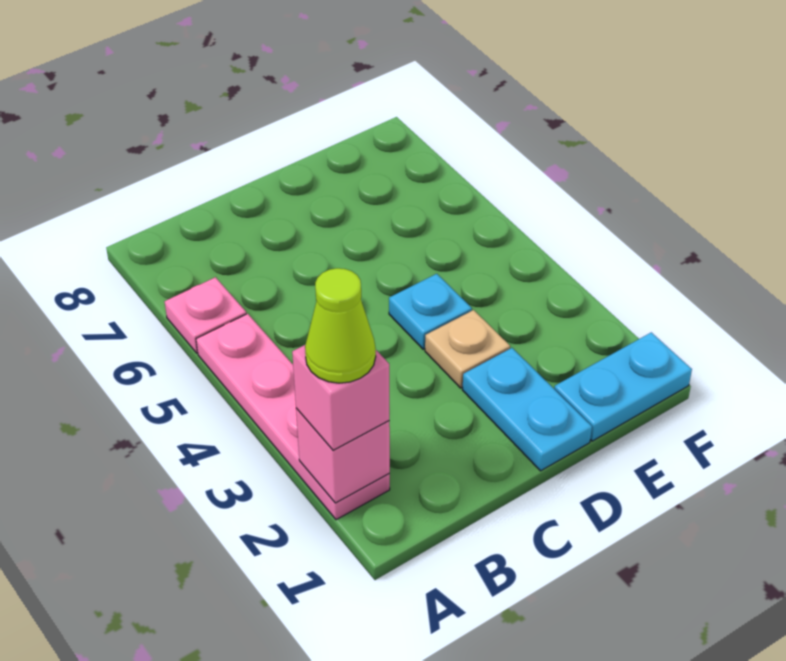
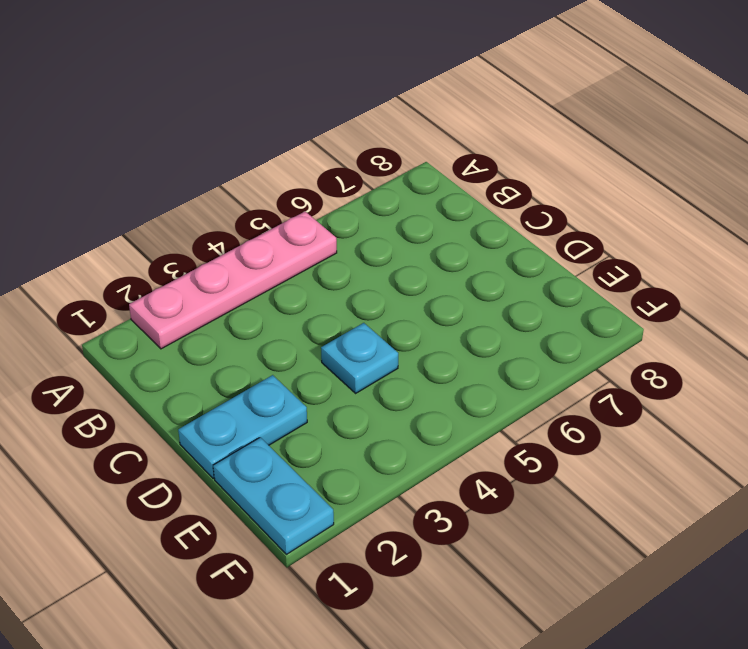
none -> pink 1x1 plate [165,277,246,353]
none -> tan 1x1 plate [425,310,510,388]

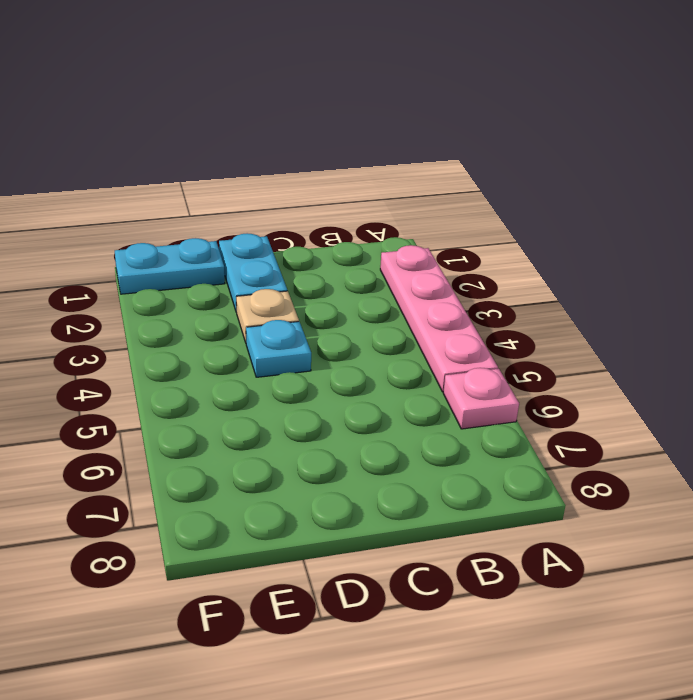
none -> pink 1x1 brick [296,408,390,503]
none -> pink 1x1 brick [292,345,389,450]

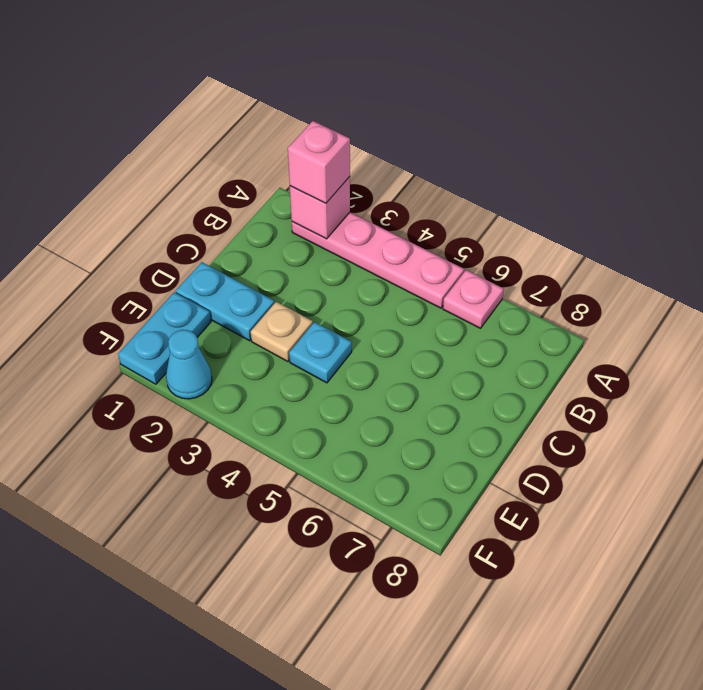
cyan 1x1 cone [166,330,212,399] -> none
none -> lime 1x1 cone [305,268,376,383]

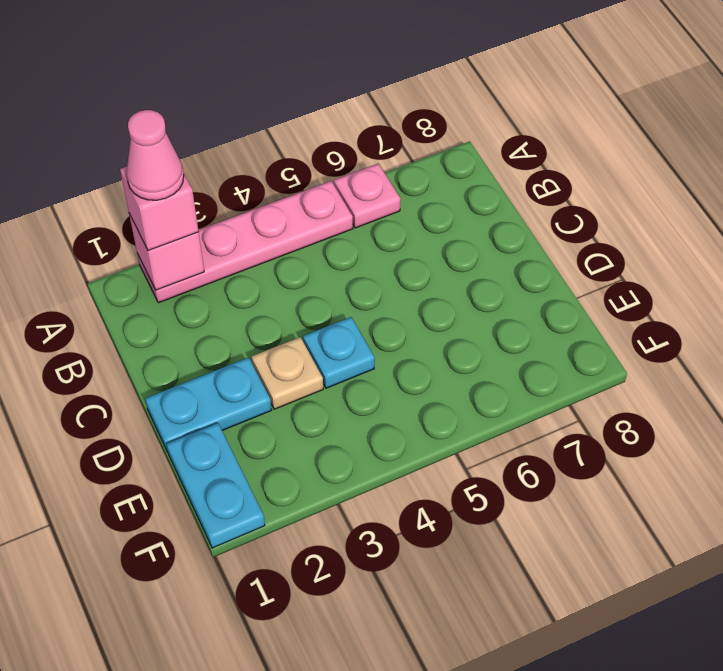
pink 1x1 cone [126,110,184,200] -> lime 1x1 cone [305,268,376,383]

